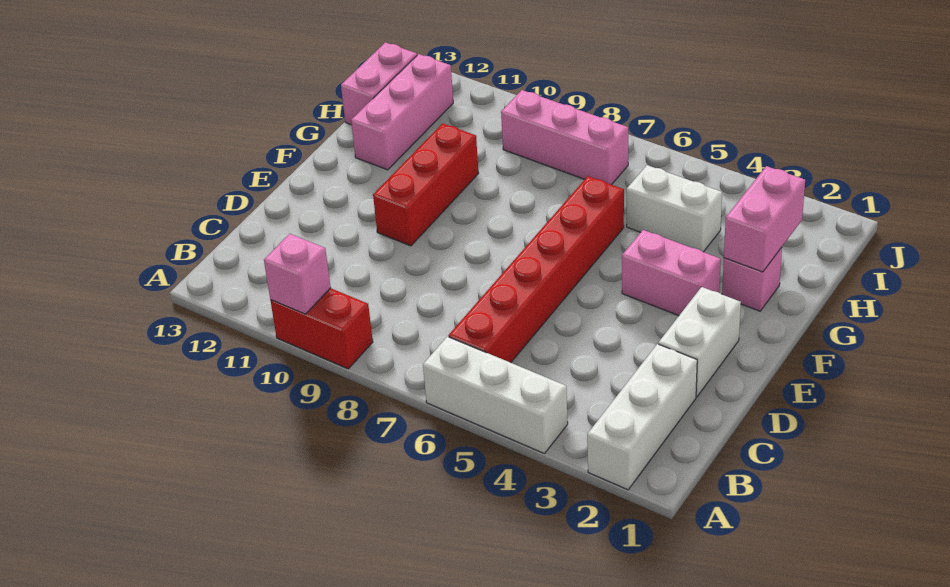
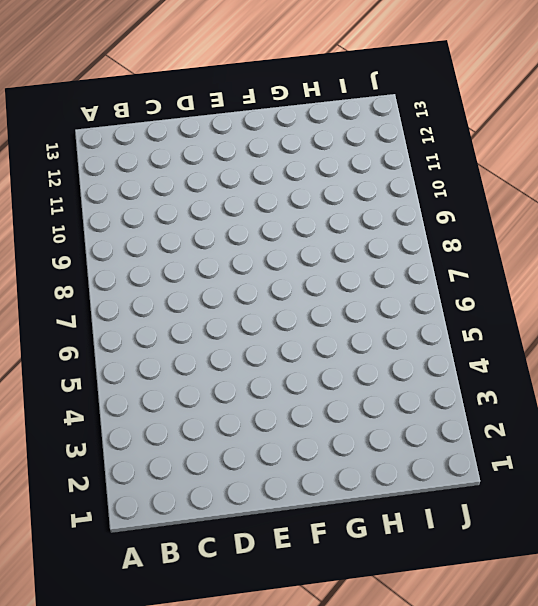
none -> white 1x3 brick [587,344,697,490]
none -> white 1x3 brick [423,337,568,454]
none -> red 1x2 brick [270,288,373,369]

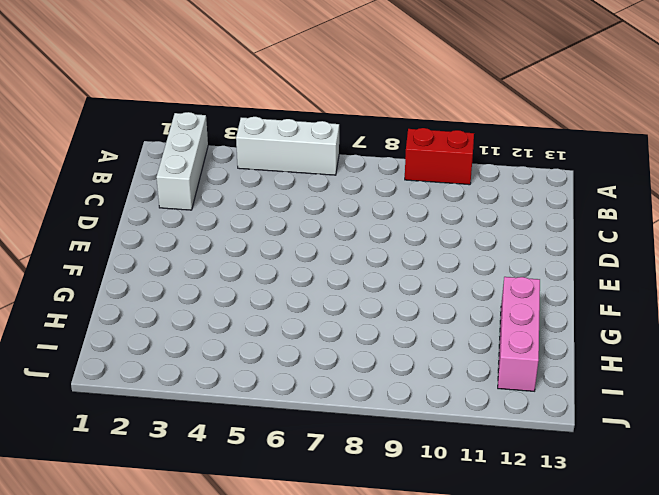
none -> red 1x6 brick [448,176,624,363]
none -> white 1x2 brick [658,287,741,397]
none -> red 1x3 brick [373,123,479,246]

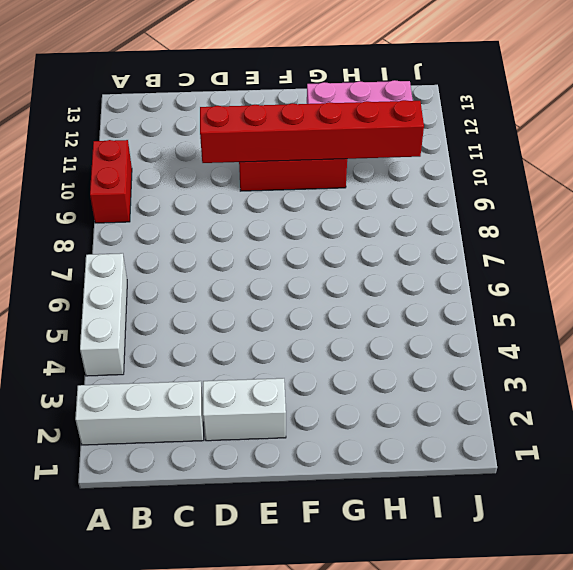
red 1x6 brick [200,100,424,163] -> red 1x6 brick moved to [448,176,624,363]
none -> pink 1x2 brick [622,230,721,316]
none -> pink 1x1 brick [722,247,782,311]
none -> white 1x2 brick [627,165,722,252]

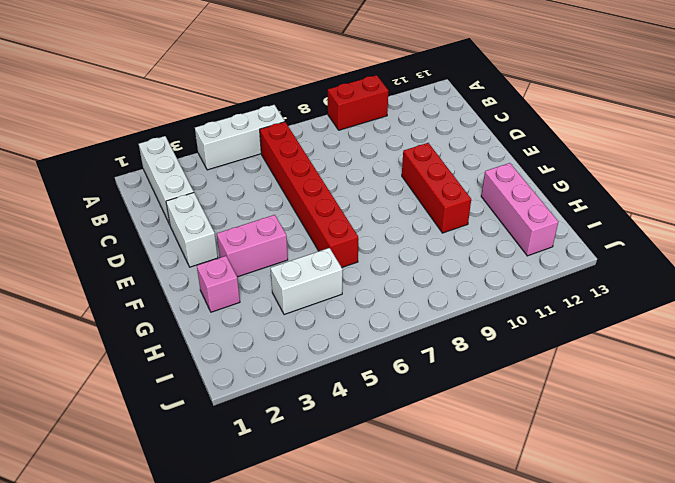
none -> pink 1x2 brick [341,42,417,125]
none -> pink 1x3 brick [501,90,628,185]
none -> pink 1x1 brick [264,234,331,314]

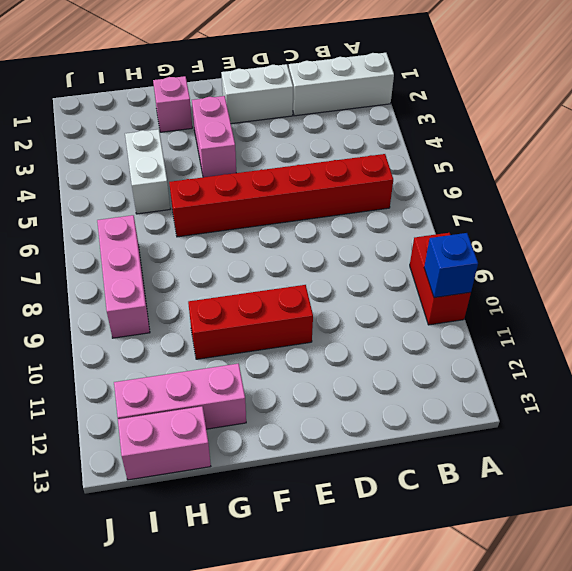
blue 1x1 brick [424,233,478,298] -> pink 1x1 brick [264,234,331,314]
none -> white 1x3 brick [423,337,568,454]
none -> pink 1x2 brick [724,166,805,272]

